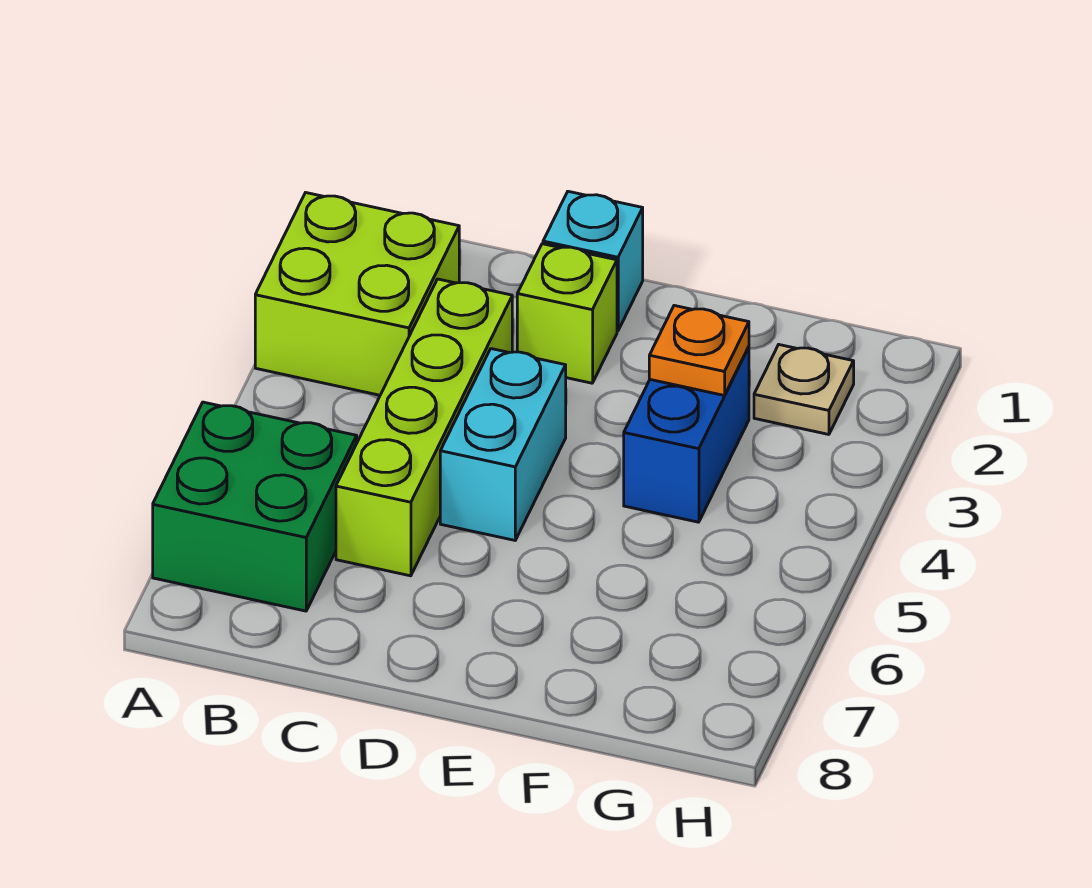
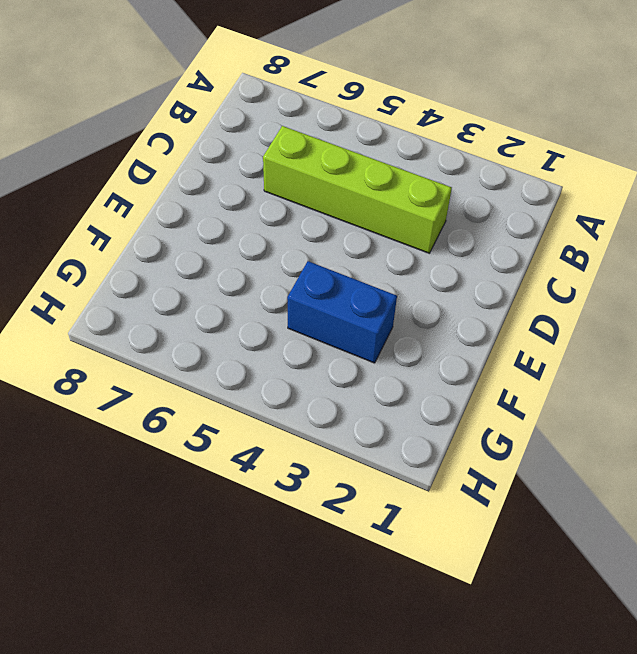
none -> lime 2x2 brick [255,193,459,395]
none -> green 2x2 brick [153,402,357,611]

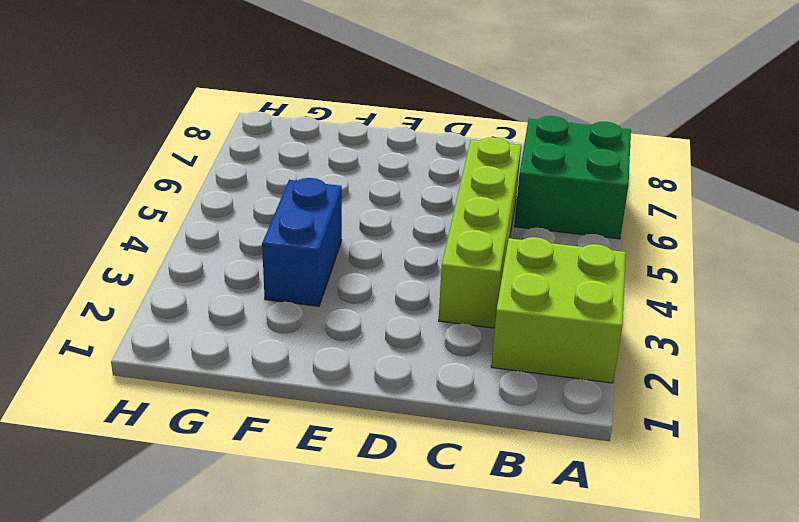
none -> cyan 1x1 brick [543,191,643,331]
none -> lime 1x1 brick [517,244,617,383]

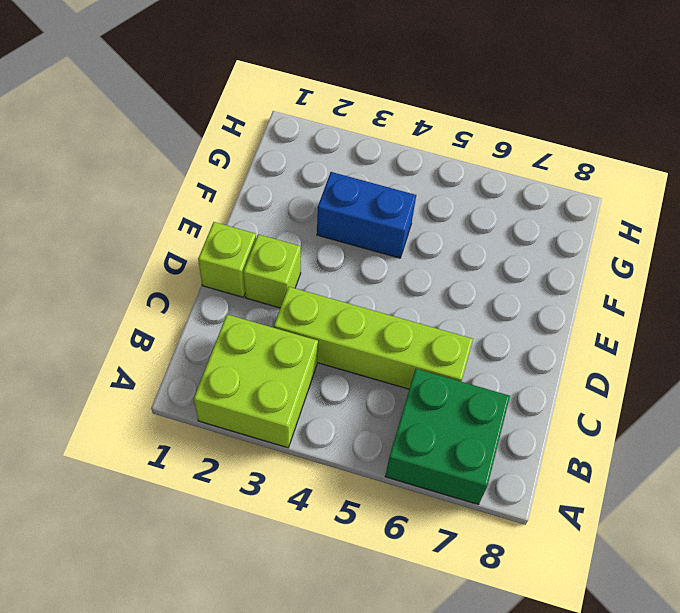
lime 1x1 brick [198,222,256,297] -> cyan 1x1 brick [543,191,643,331]
none -> cyan 1x2 brick [440,349,566,540]
none -> tan 1x1 plate [754,345,854,434]

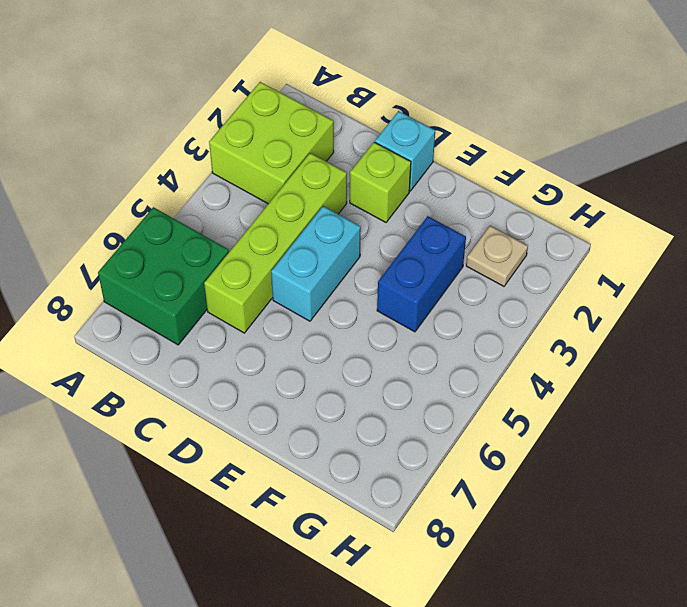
none -> orange 1x1 plate [649,306,749,396]

